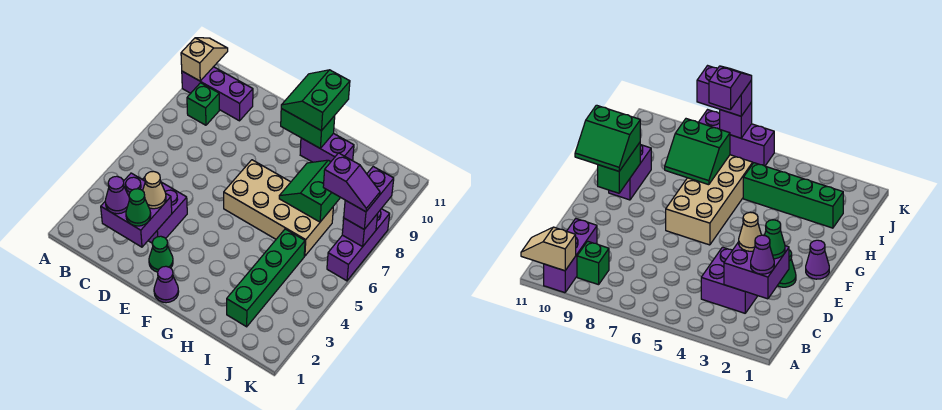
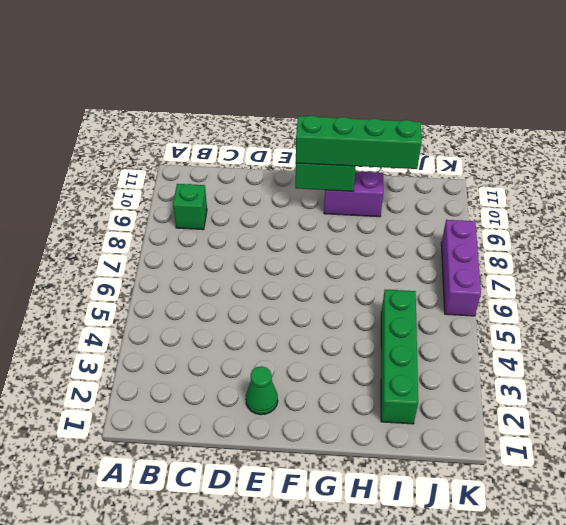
green 1x4 brick [296,116,422,169] -> green 2x2 slope [281,70,350,131]
none -> purple 1x3 brick [182,67,253,121]
none -> purple 2x2 brick [142,177,187,243]
none -> purple 1x1 cone [154,266,179,303]

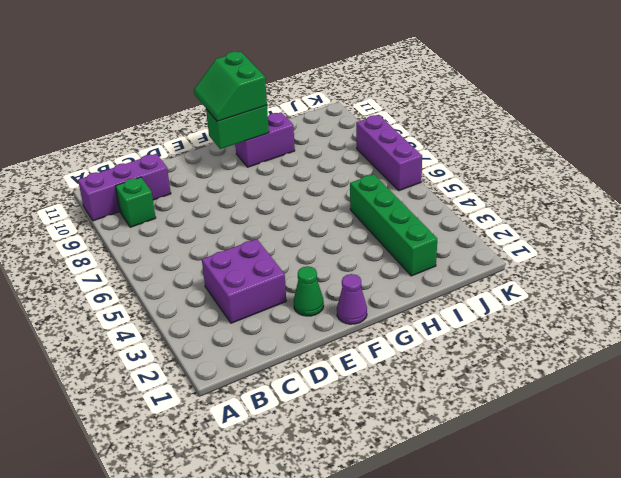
none -> tan 2x4 brick [224,160,333,256]
none -> tan 1x2 slope [181,38,228,81]
none -> purple 2x2 brick [101,173,172,247]

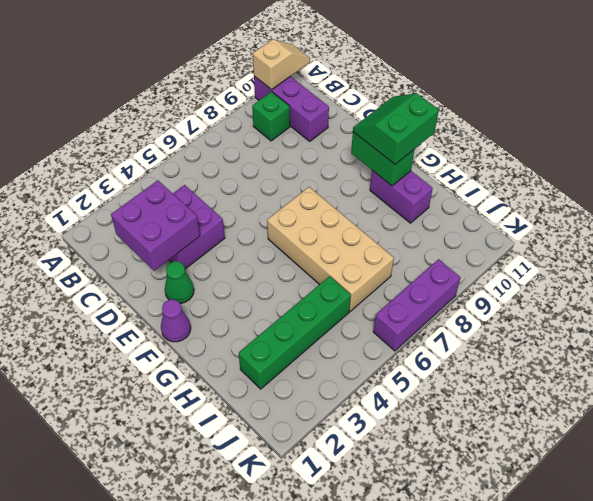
none -> green 2x2 slope [279,160,341,222]
none -> purple 1x1 brick [342,214,378,247]
none -> purple 1x1 cone [105,176,130,214]

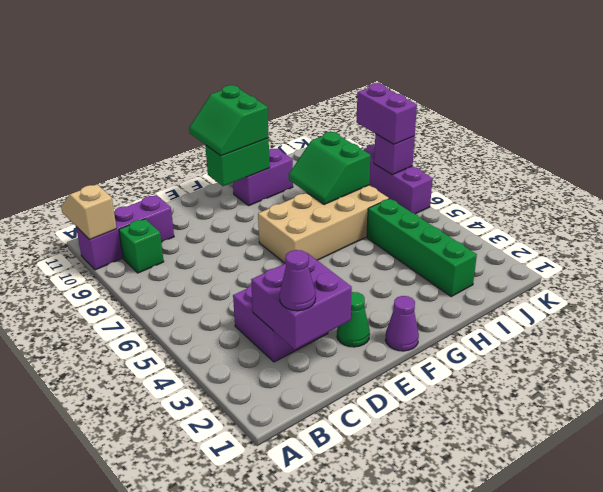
none -> green 1x1 cone [126,189,151,226]
none -> tan 1x1 cone [143,171,166,209]
none -> purple 1x2 slope [323,153,380,212]

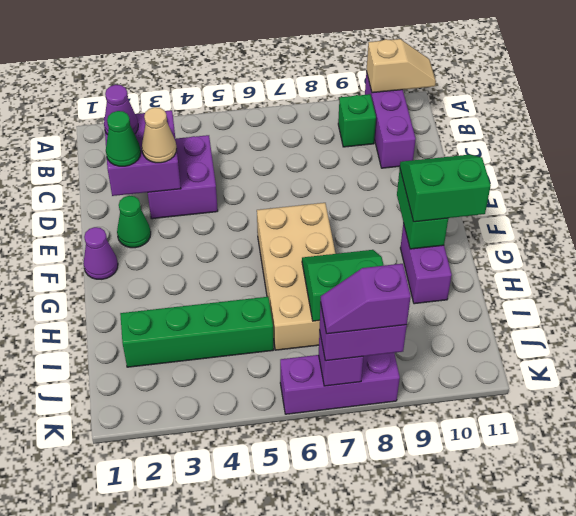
purple 1x2 slope [321,264,411,334] -> purple 1x2 slope turned to [323,153,380,212]

